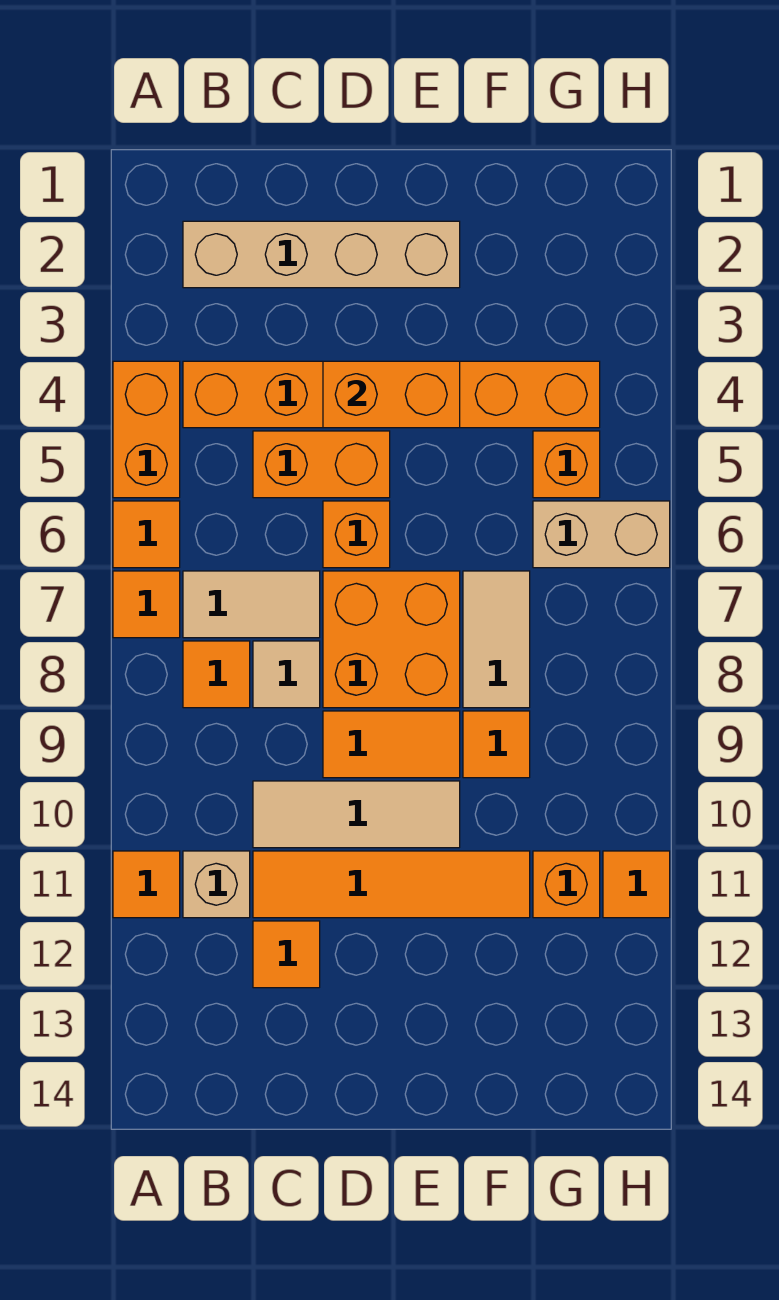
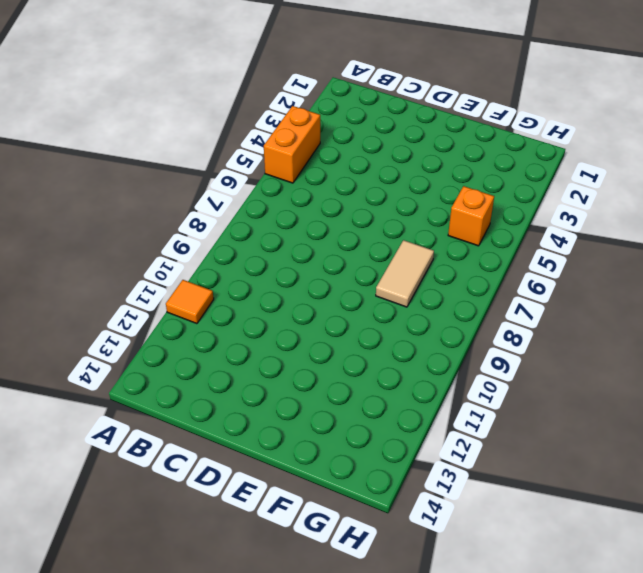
none -> orange 1x1 tile [113,501,180,568]
none -> orange 1x1 tile [113,571,180,638]
none -> tan 1x4 brick [183,221,460,288]

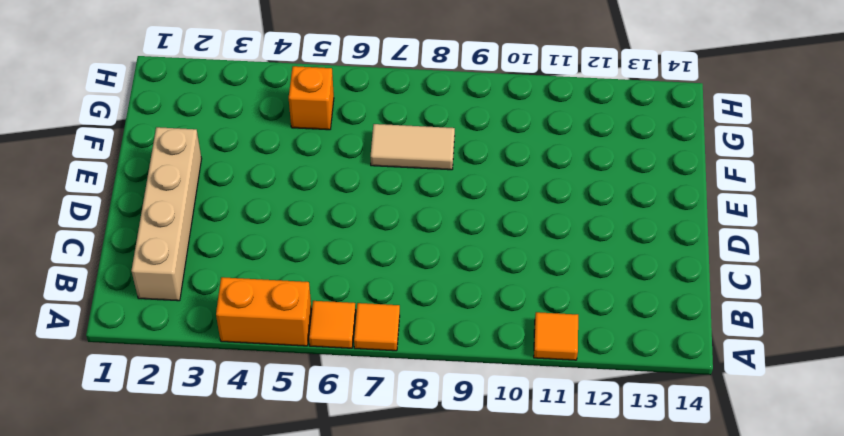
none -> orange 1x6 brick [183,361,600,428]
none -> tan 1x2 tile [183,571,320,638]
none -> orange 1x1 tile [183,641,250,708]

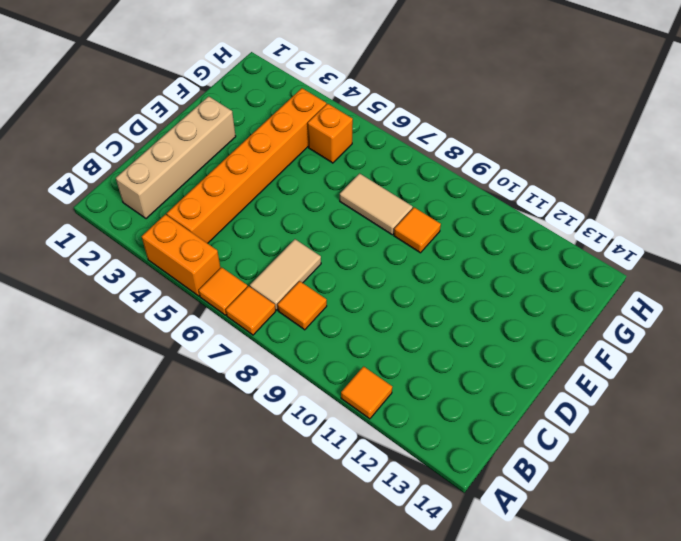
none -> tan 1x1 brick [183,851,250,918]
none -> orange 1x2 brick [253,431,390,498]
none -> tan 1x1 tile [253,641,320,708]

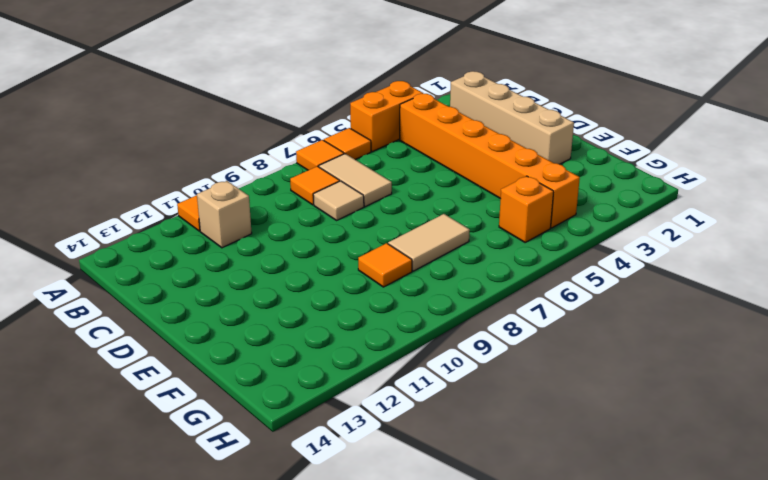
none -> orange 1x2 brick [253,431,390,498]
none -> tan 1x3 tile [253,781,460,848]
none -> orange 1x4 tile [253,851,530,918]

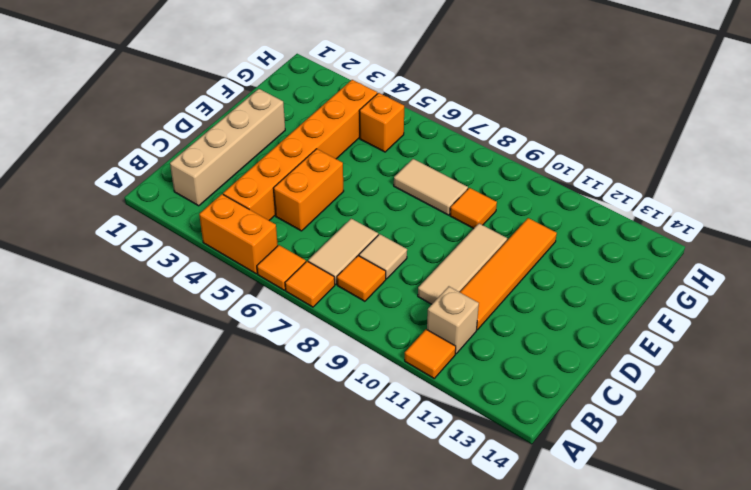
none -> orange 1x1 tile [253,921,320,988]
none -> orange 1x1 brick [323,501,390,568]
none -> orange 2x2 brick [323,571,460,708]

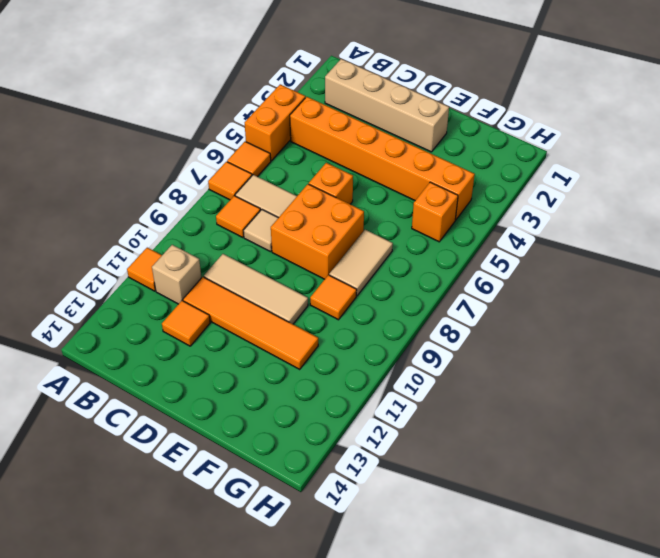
none -> orange 1x2 brick [253,431,390,498]
none -> orange 1x2 tile [323,711,460,778]
none -> tan 1x2 brick [533,501,670,568]

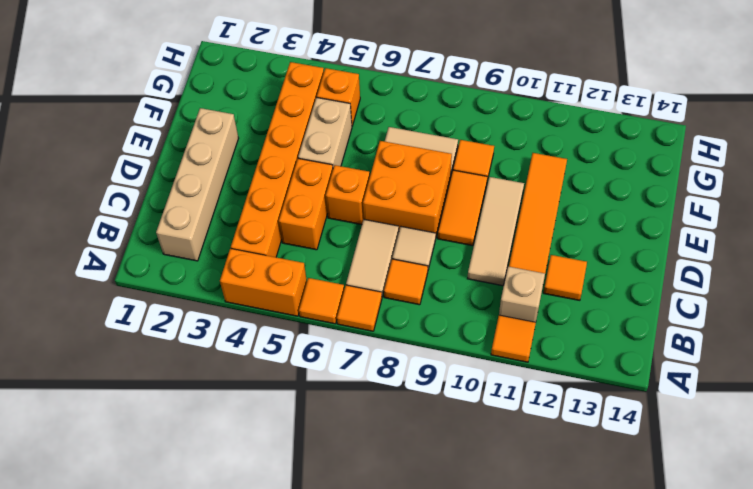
tan 1x2 brick [298,97,352,167] -> tan 1x2 brick moved to [533,501,670,568]
none -> orange 1x1 brick [533,851,600,918]
none -> orange 1x1 tile [603,851,670,918]
none -> orange 1x2 brick [323,361,460,428]

